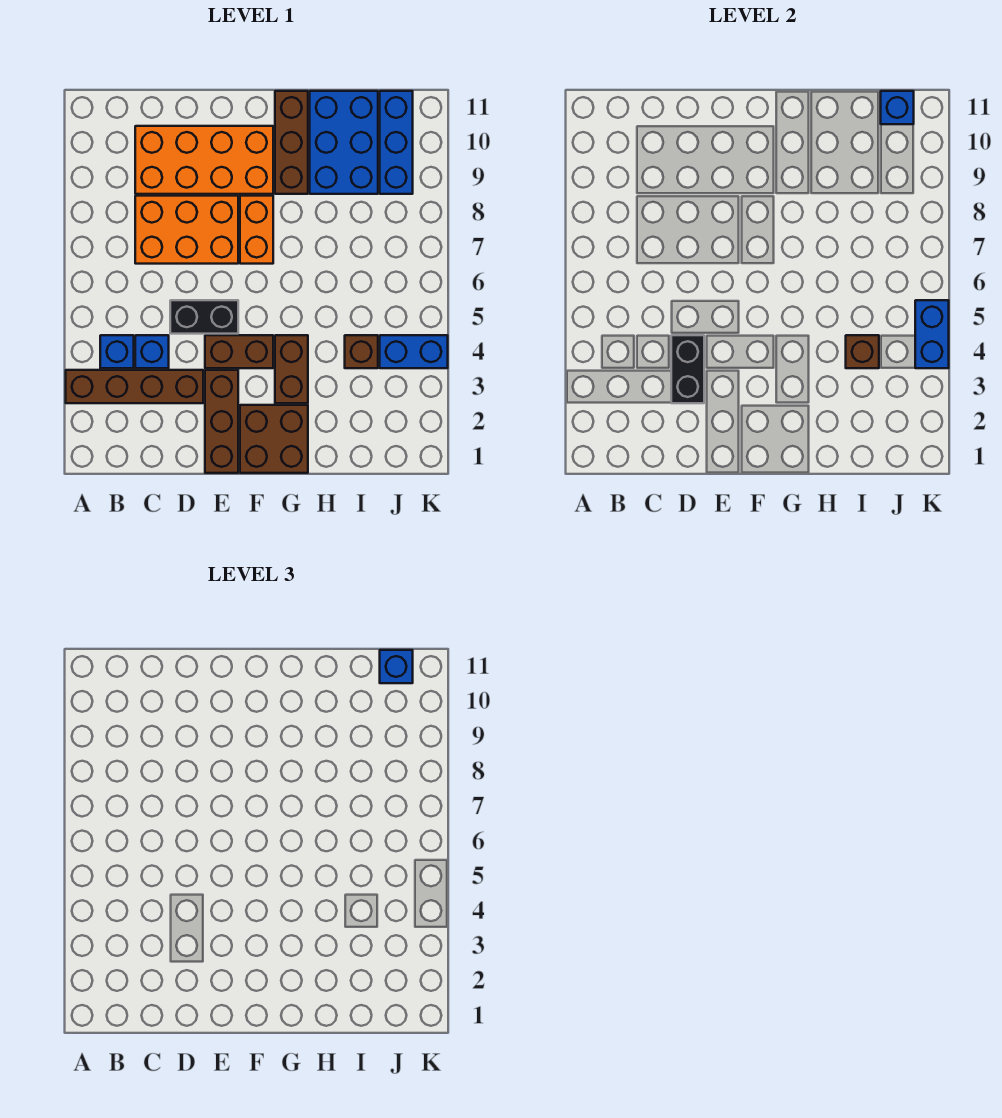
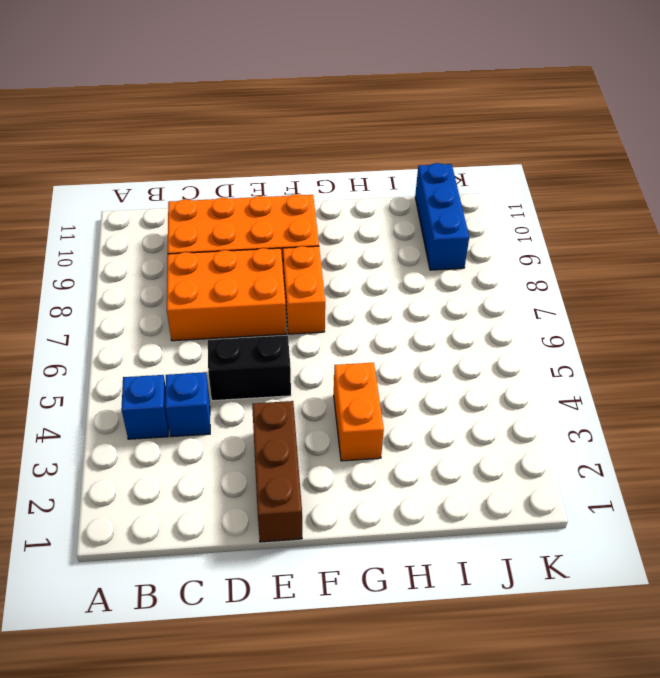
orange 1x2 brick [334,363,384,461] -> brown 1x2 brick [275,335,308,403]
none -> brown 1x4 brick [66,370,203,403]
none -> brown 1x2 brick [205,335,273,368]
none -> brown 2x2 brick [240,405,308,473]

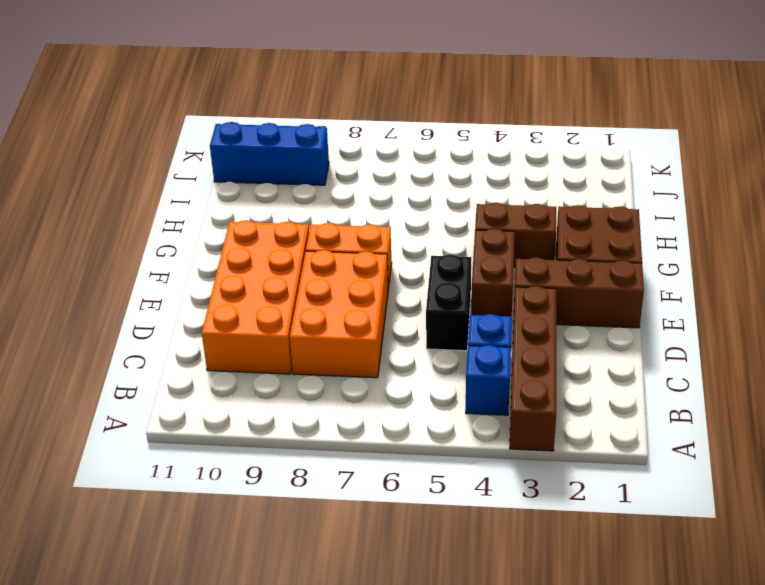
none -> brown 1x3 brick [275,91,308,194]
none -> blue 2x3 brick [310,91,378,194]
none -> brown 1x1 brick [345,335,378,368]

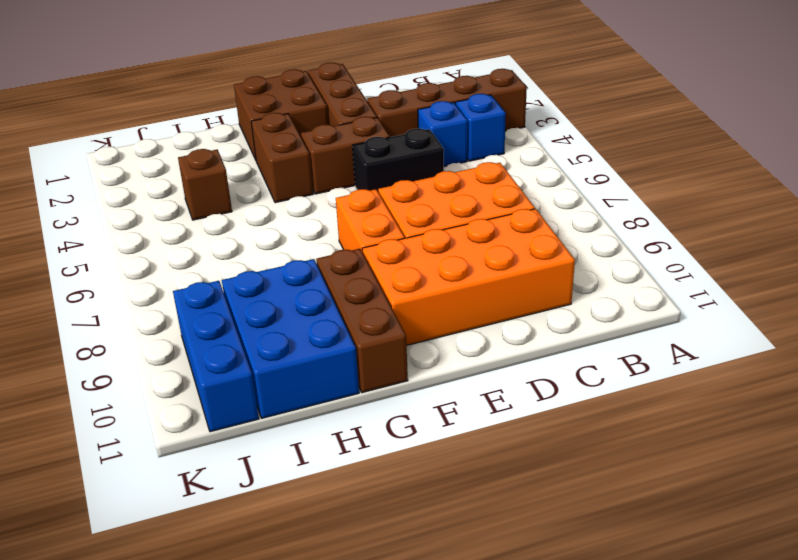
none -> blue 1x2 brick [380,335,448,368]
none -> black 1x2 brick [671,335,704,403]
none -> brown 1x1 brick [846,335,879,368]

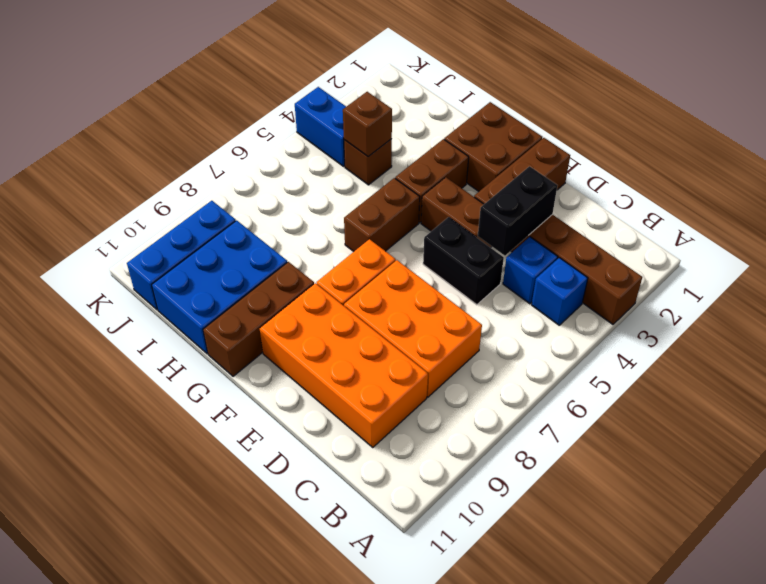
brown 1x2 brick [344,178,420,252] -> none
none -> blue 1x1 brick [881,91,914,124]
none -> blue 1x2 brick [915,300,949,368]
none -> blue 1x1 brick [380,650,413,683]

